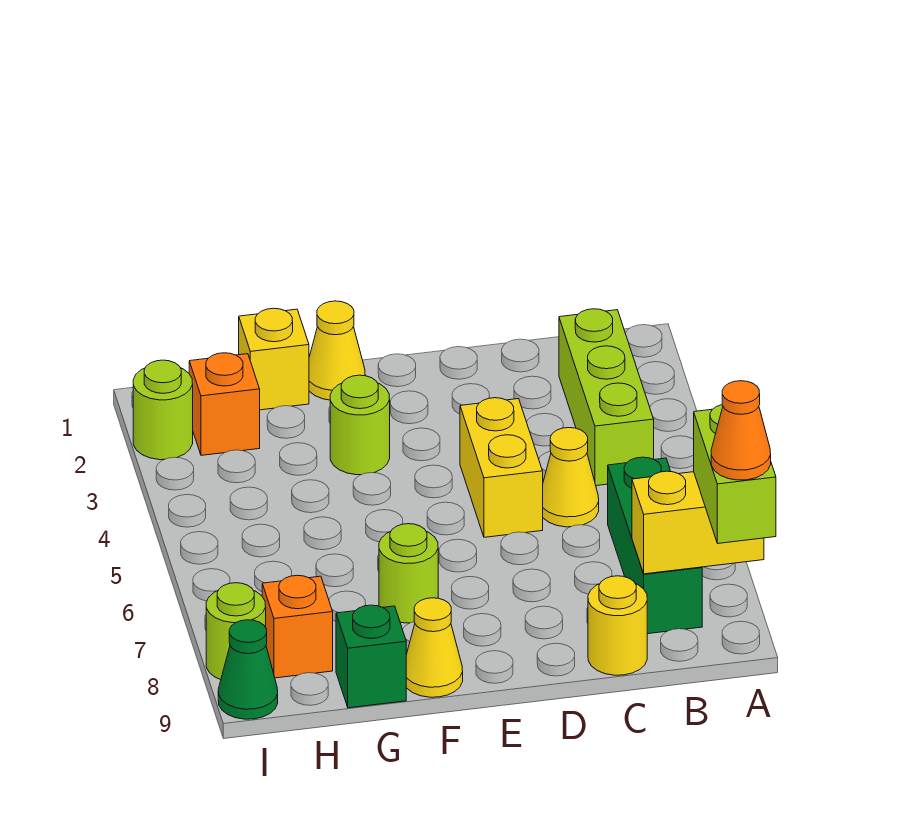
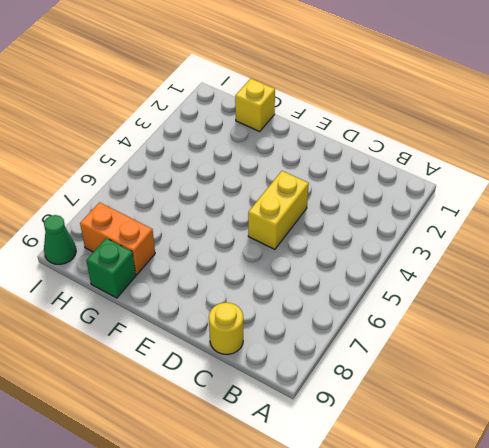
orange 1x2 brick [80,202,155,275] -> orange 1x1 brick [262,575,333,678]
none -> lime 1x3 brick [559,309,654,486]
none -> green 1x3 brick [608,457,702,634]
none -> yellow 1x1 cone [543,428,599,527]

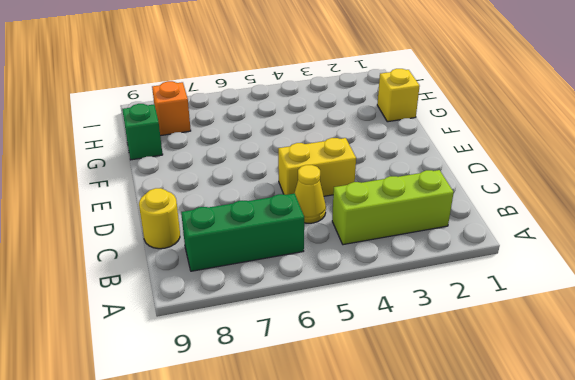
none -> yellow 1x1 cone [309,301,365,400]
none -> lime 1x1 round brick [330,375,390,475]
none -> lime 1x1 round brick [379,524,438,623]

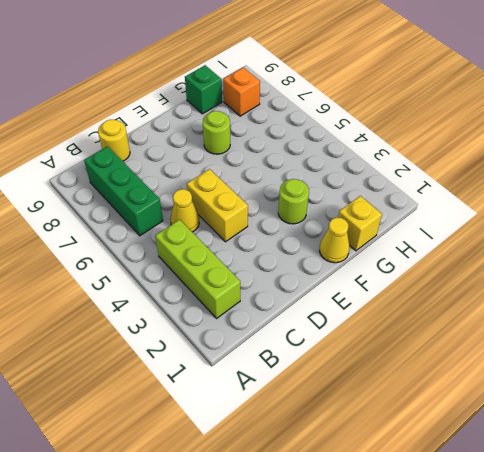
none -> yellow 1x1 cone [406,598,463,697]
none -> orange 1x1 brick [189,353,260,455]
none -> lime 1x1 round brick [133,360,193,460]

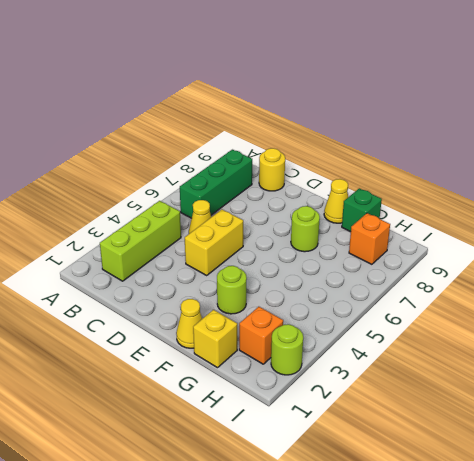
none -> lime 1x1 round brick [206,583,266,680]
none -> green 1x1 cone [218,620,278,719]
none -> yellow 1x2 brick [632,471,764,574]

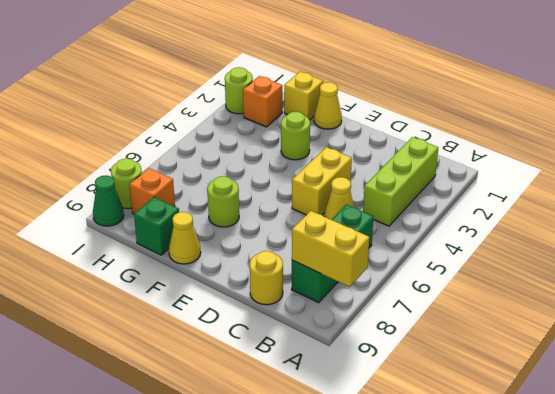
none -> lime 1x2 brick [694,405,776,543]
none -> orange 1x1 cone [711,381,771,480]

